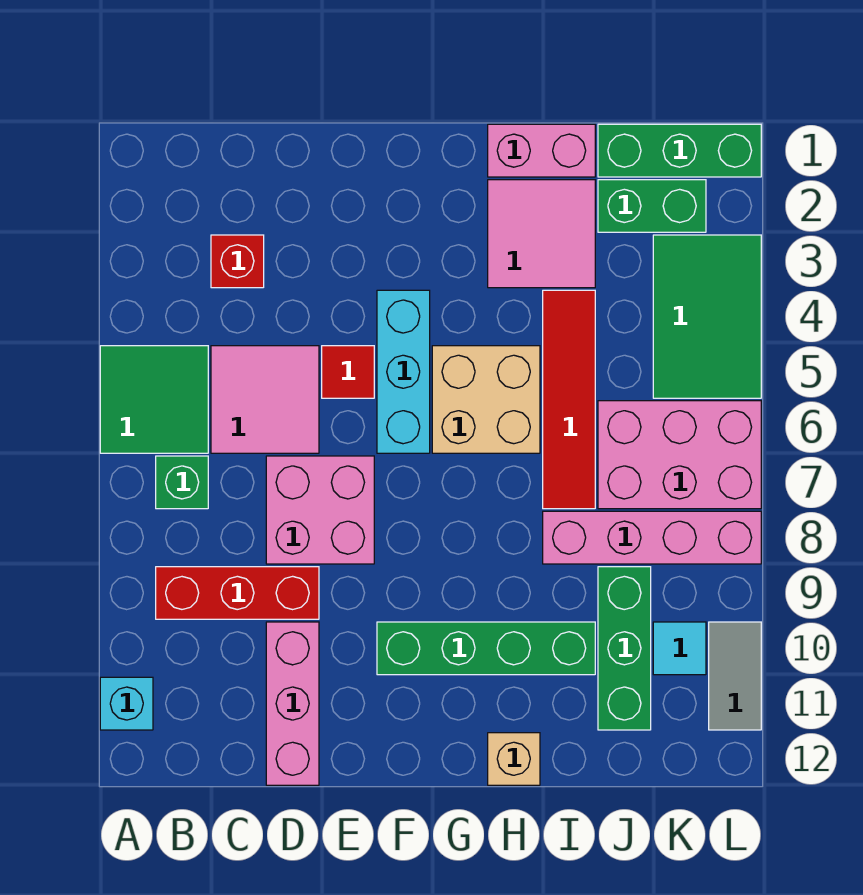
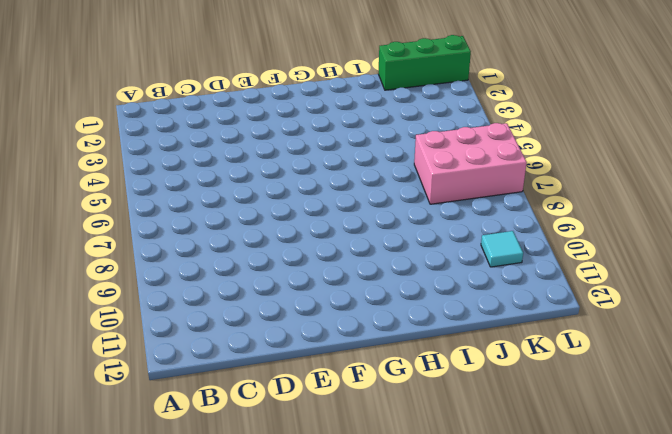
none -> green 2x2 tile [100,346,208,453]
none -> cyan 1x1 brick [100,677,153,730]
none -> green 1x1 brick [156,456,208,509]

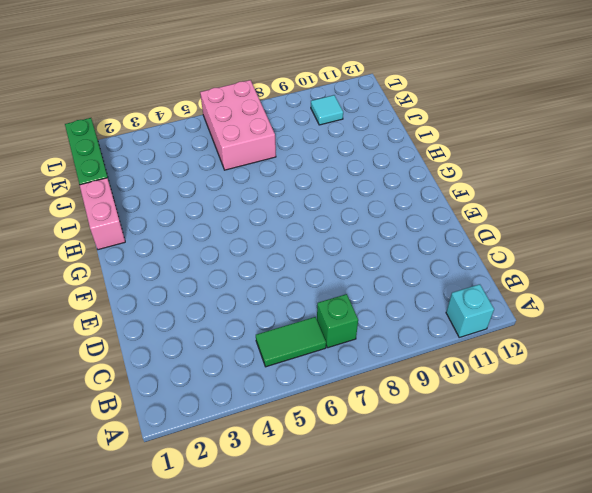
green 1x2 tile [256,317,326,367] -> green 2x2 tile [100,346,208,453]
none -> red 1x3 brick [156,567,319,619]
none -> red 1x1 brick [211,235,264,288]
none -> pink 2x2 tile [211,346,319,453]

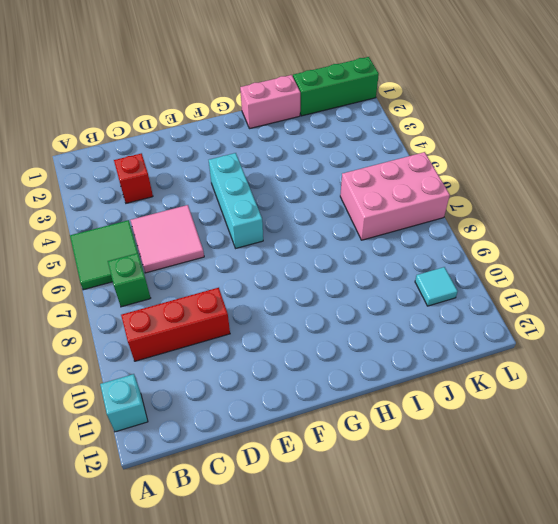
none -> pink 2x2 brick [266,456,374,564]
none -> pink 1x3 brick [266,622,319,785]
none -> red 1x1 tile [322,346,374,398]

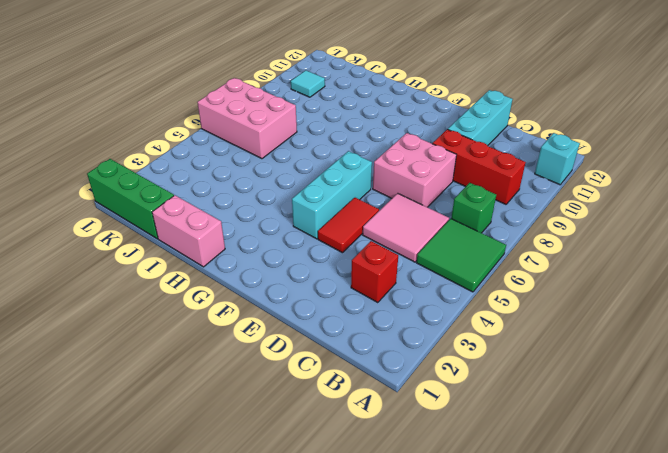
cyan 1x3 brick [448,90,513,146] -> pink 1x3 brick [266,622,319,785]
red 1x2 tile [318,198,379,253] -> red 1x1 tile [322,346,374,398]
none -> green 1x4 brick [377,622,595,675]
none -> tan 2x2 brick [432,346,540,453]
none -> pink 2x2 tile [488,180,595,288]

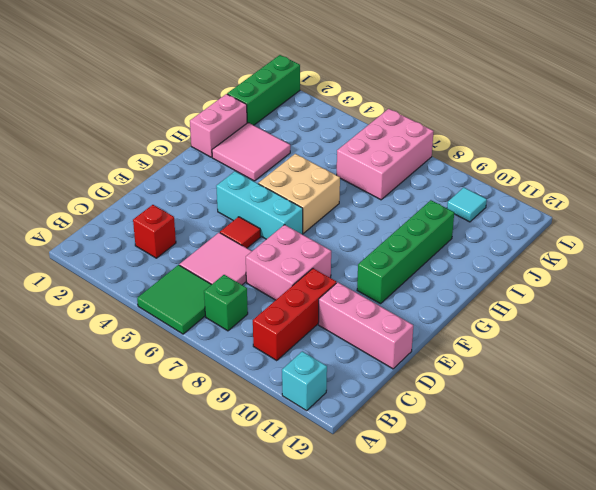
none -> tan 1x1 brick [488,733,540,785]
none -> red 1x4 tile [543,290,595,509]
none -> pink 1x4 brick [543,511,761,564]

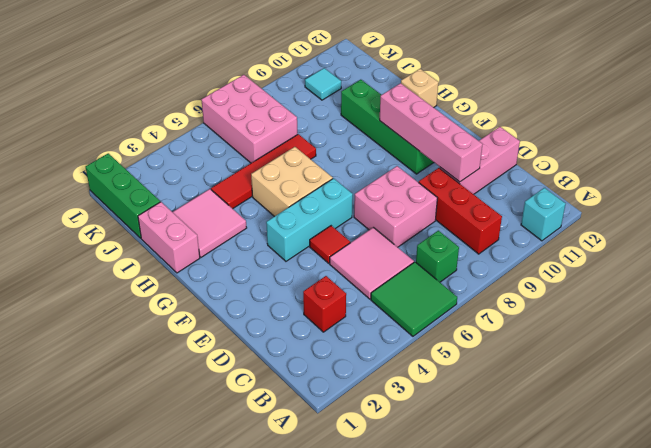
pink 1x4 brick [380,83,483,182] -> pink 1x4 brick moved to [543,511,761,564]
none -> green 1x2 brick [598,180,706,232]
none -> green 1x3 brick [598,567,651,730]
none -> green 2x3 tile [653,235,761,398]

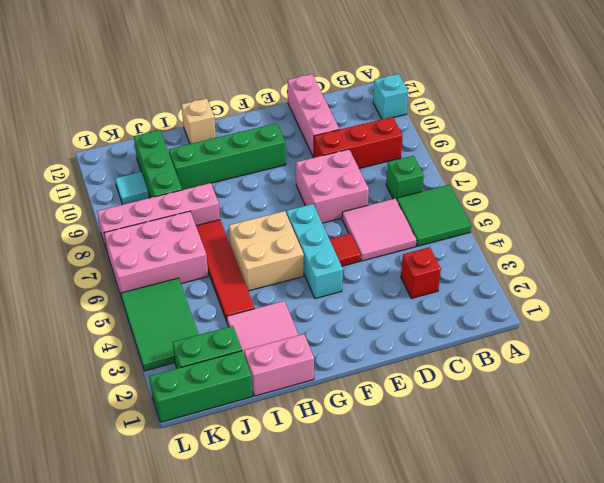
none -> grey 1x2 tile [709,622,761,730]

